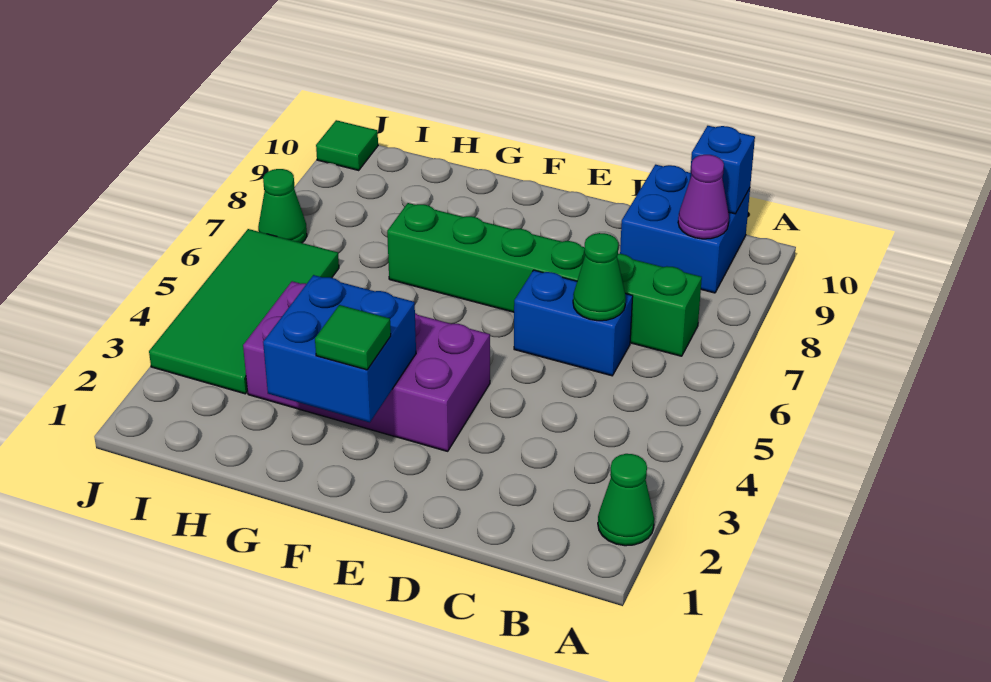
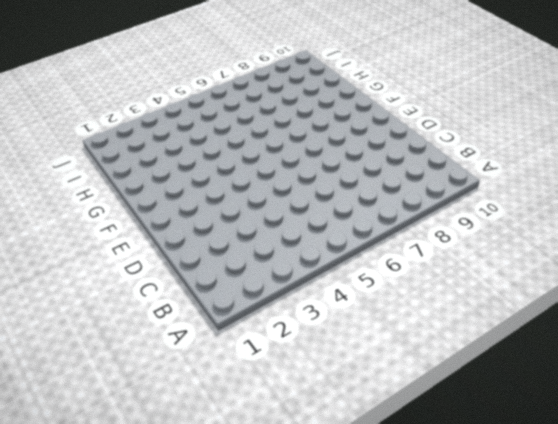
none -> green 1x1 cone [598,454,654,546]
none -> green 1x6 brick [387,203,702,356]
none -> blue 2x2 brick [620,165,750,293]

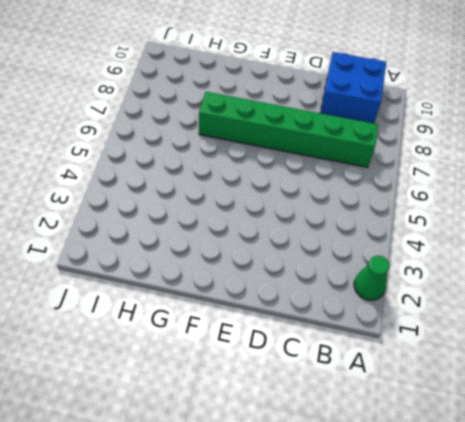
none -> blue 1x2 brick [514,270,633,376]
none -> purple 2x4 brick [243,281,490,451]
none -> green 2x4 tile [149,229,339,394]

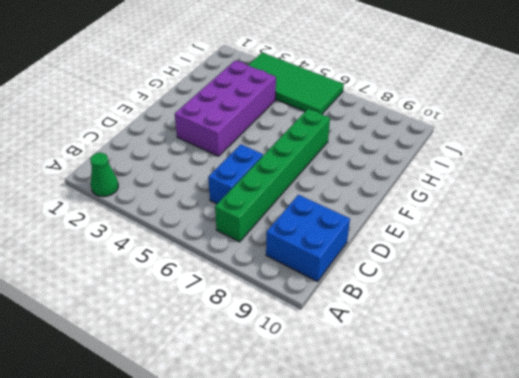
none -> green 1x1 cone [258,169,307,243]
none -> green 1x1 tile [316,120,378,170]
none -> purple 1x1 cone [678,155,729,239]

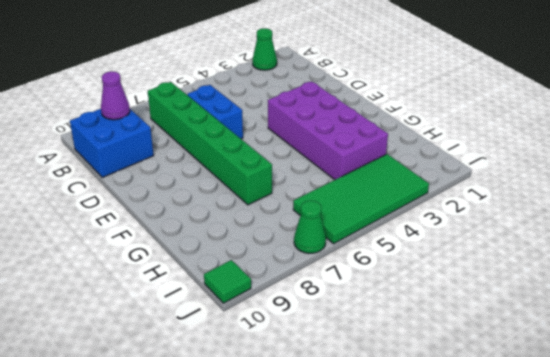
none -> blue 1x1 brick [690,126,755,214]
none -> green 1x1 cone [573,233,626,321]
none -> blue 2x2 brick [263,275,416,423]

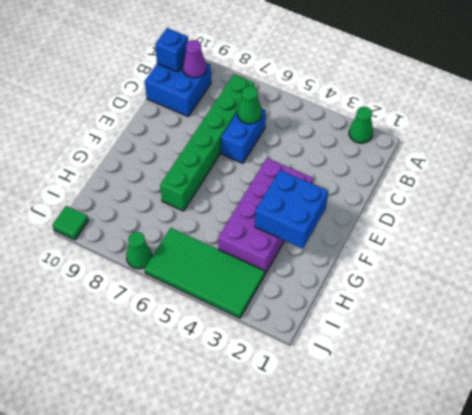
none -> green 1x1 tile [315,305,391,370]

